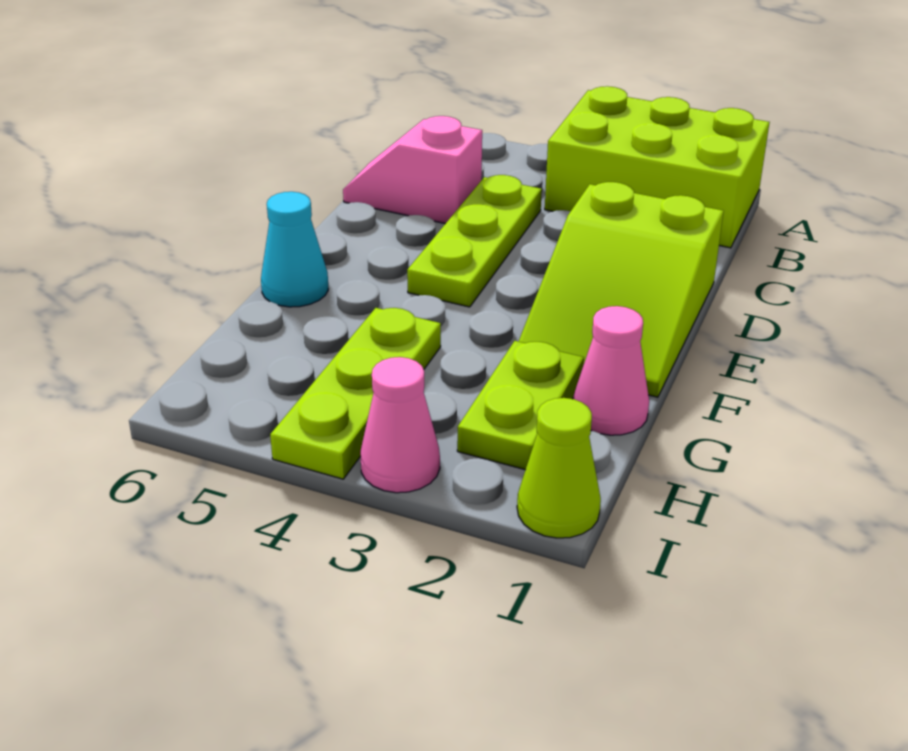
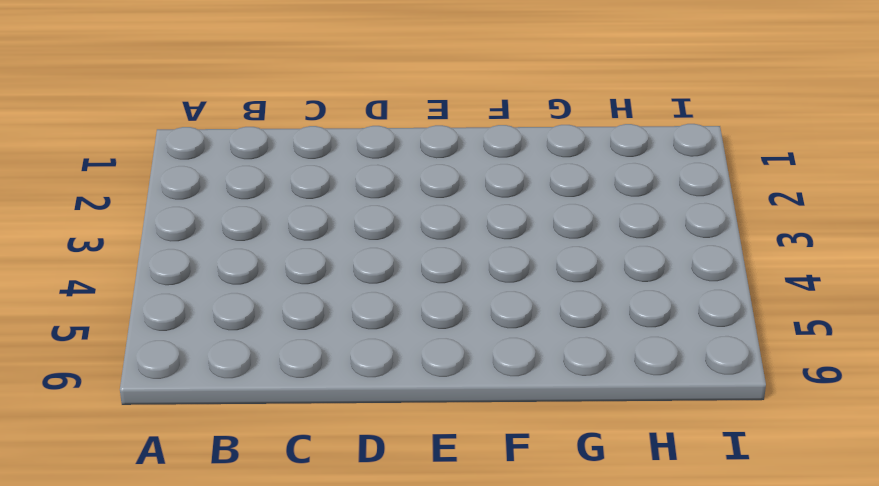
none -> lime 2x3 brick [545,86,770,248]
none -> lime 1x3 plate [407,175,542,307]

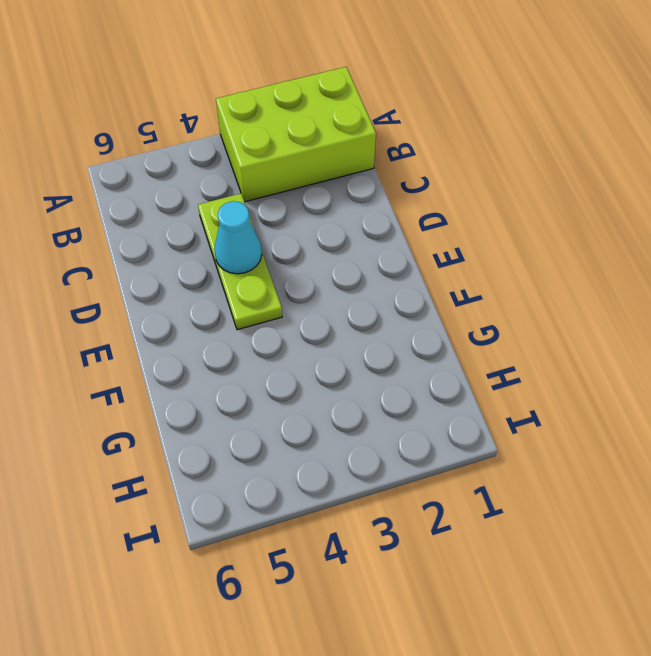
cyan 1x1 cone [214,201,262,274] -> cyan 1x1 cone moved to [261,192,328,307]
none -> pink 1x2 slope [343,116,482,224]
none -> lime 2x3 slope [519,182,724,397]

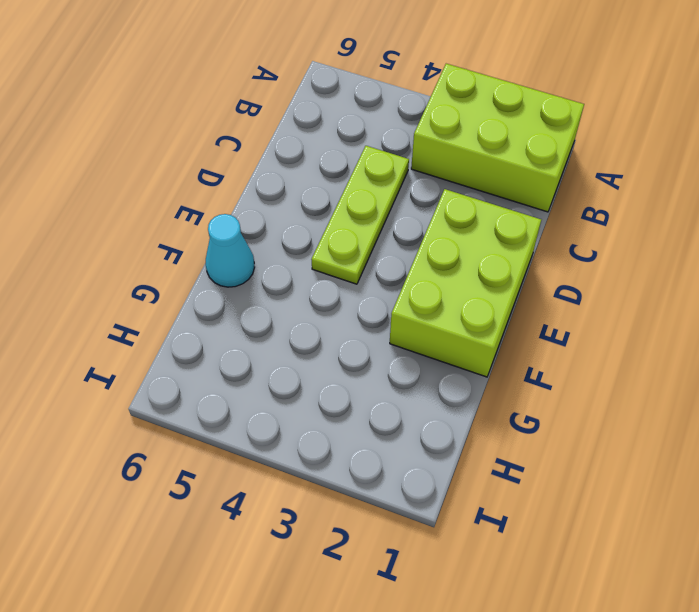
lime 2x3 brick [390,189,541,377] -> lime 2x3 slope [519,182,724,397]
none -> pink 1x2 slope [343,116,482,224]
none -> pink 1x1 cone [573,306,649,435]

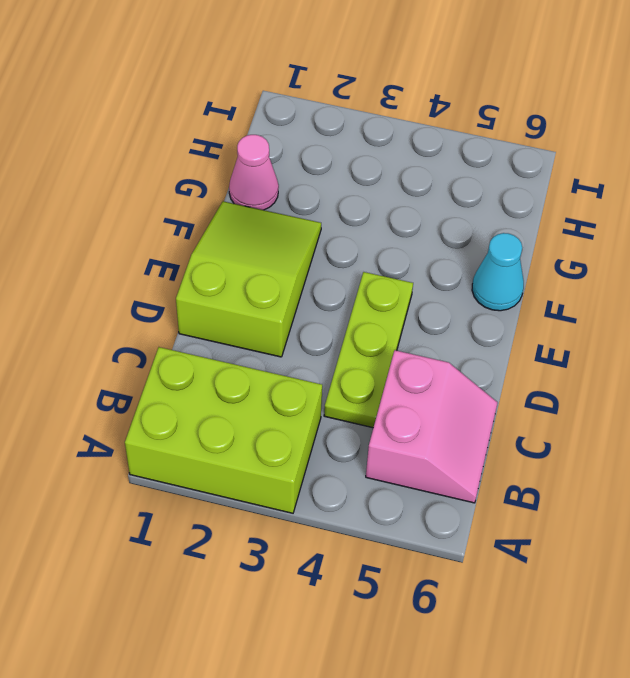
pink 2x2 slope [366,350,498,503] -> pink 1x2 slope [343,116,482,224]
none -> lime 1x2 plate [457,341,584,470]
none -> lime 1x3 plate [270,308,441,479]

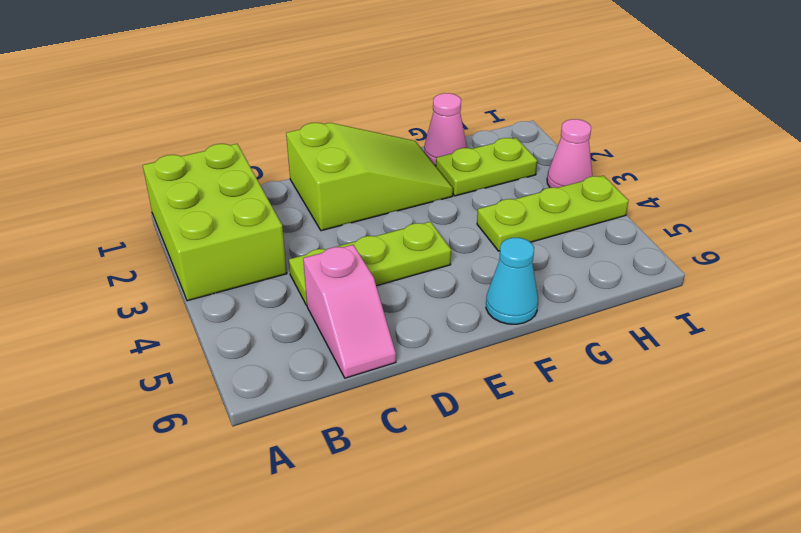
none -> lime 1x1 cone [517,398,601,538]

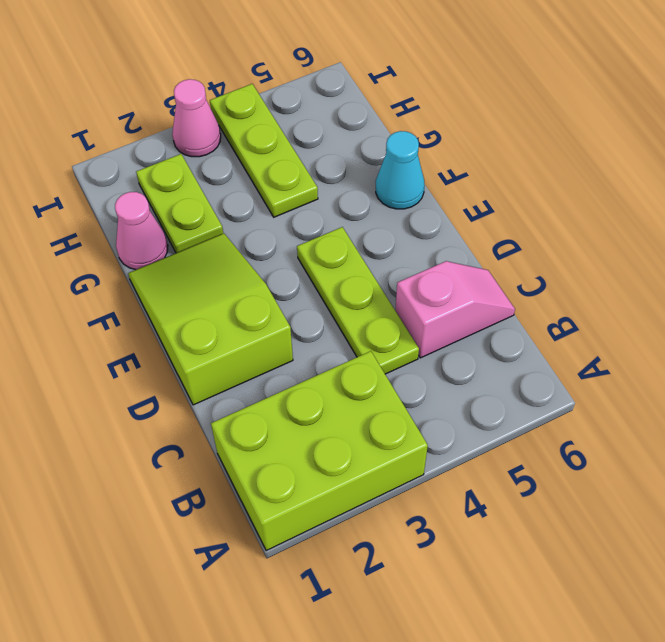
none -> lime 1x1 cone [517,398,601,538]

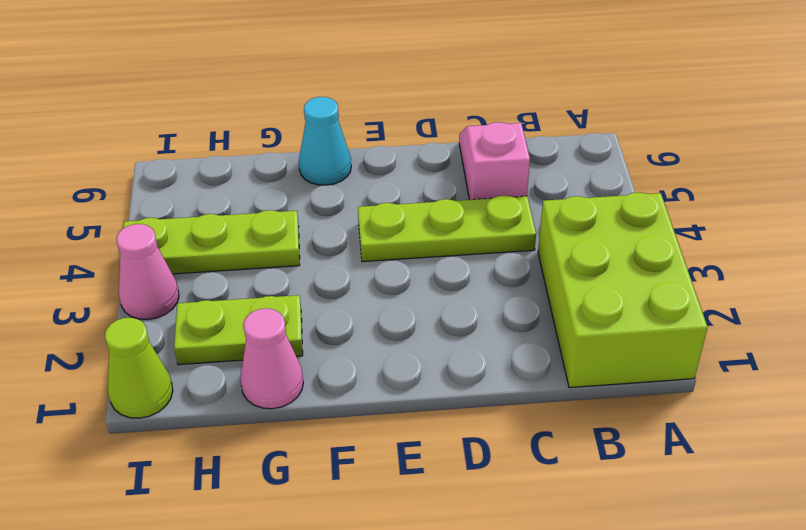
none -> lime 2x3 slope [519,182,724,397]

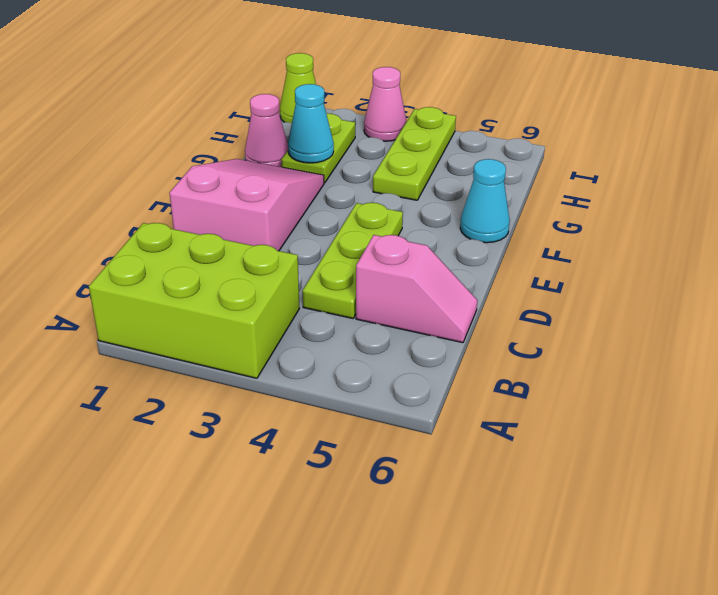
pink 2x3 slope [170,159,324,251] -> lime 2x3 slope [519,182,724,397]
cyan 1x1 cone [288,84,334,163] -> none

